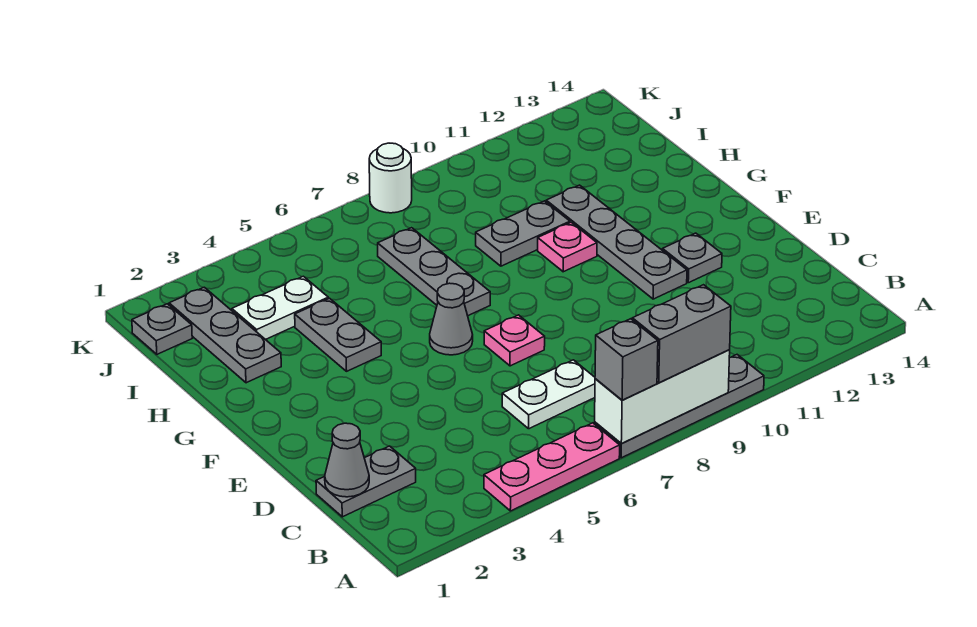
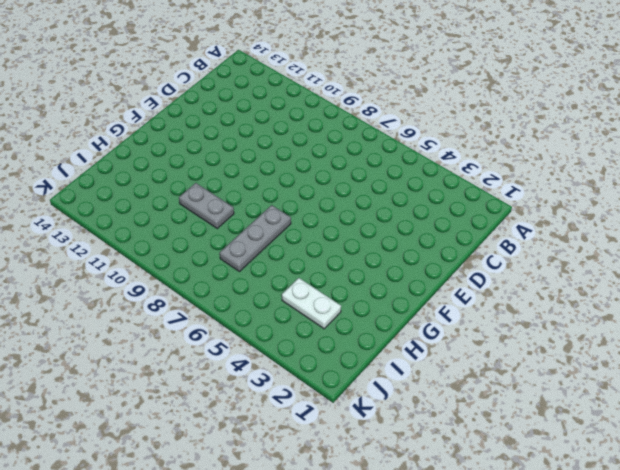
none -> pink 1x3 plate [484,423,620,511]
none -> grey 1x4 plate [595,355,764,458]
none -> grey 1x2 plate [316,446,416,517]

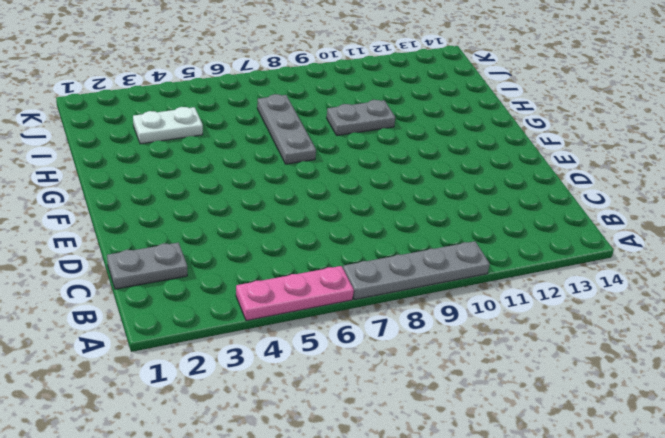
none -> white 1x2 plate [502,360,595,429]
none -> pink 1x1 plate [484,315,545,366]
none -> grey 1x4 plate [546,185,687,299]

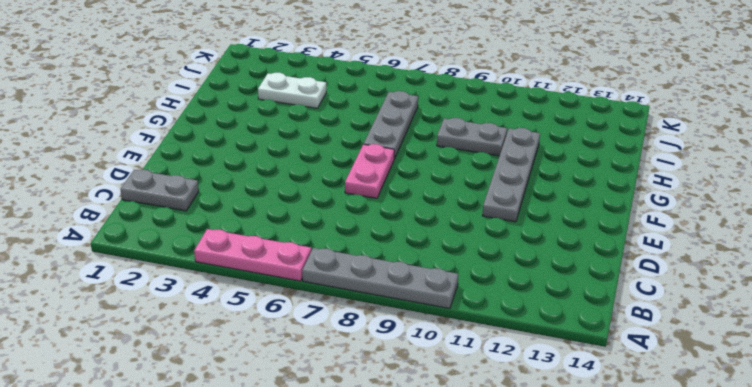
pink 1x2 plate [345,144,394,198] -> pink 1x1 plate [484,315,545,366]
none -> white 1x2 plate [502,360,595,429]
none -> grey 1x1 plate [662,233,722,283]
none -> grey 1x1 cone [430,283,473,355]

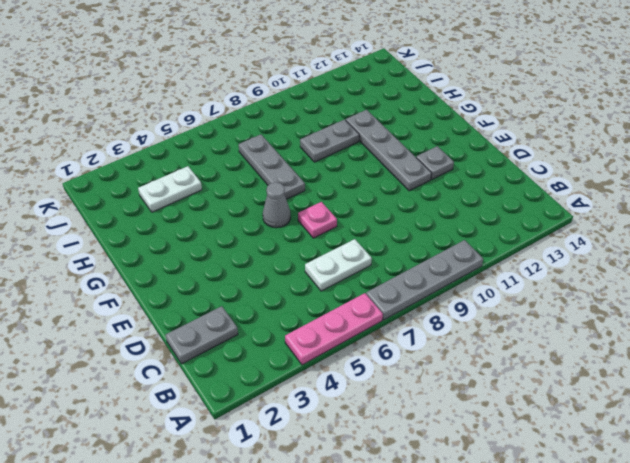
none -> grey 1x2 plate [295,298,381,371]
none -> pink 1x1 plate [538,222,597,272]
none -> grey 1x3 plate [169,287,281,383]

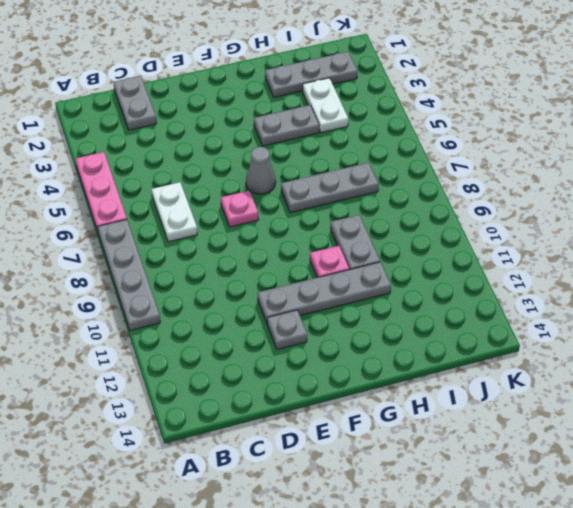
none -> grey 1x1 plate [132,304,192,354]
none -> white 1x1 round brick [369,143,412,213]
none -> white 1x3 brick [595,350,730,444]

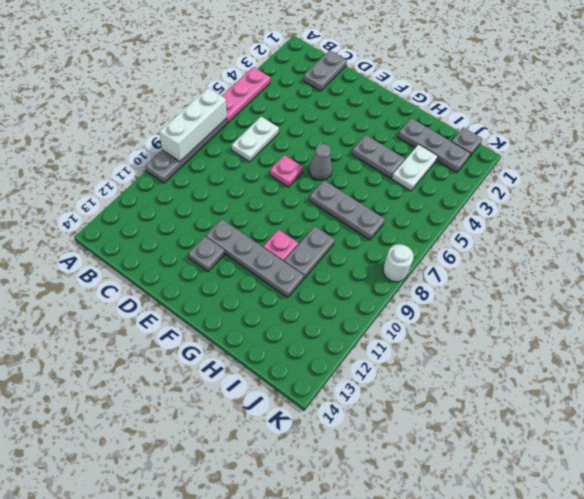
none -> grey 1x1 cone [325,423,369,497]
none -> grey 1x1 brick [595,319,658,400]
none -> grey 1x2 brick [632,285,731,383]

